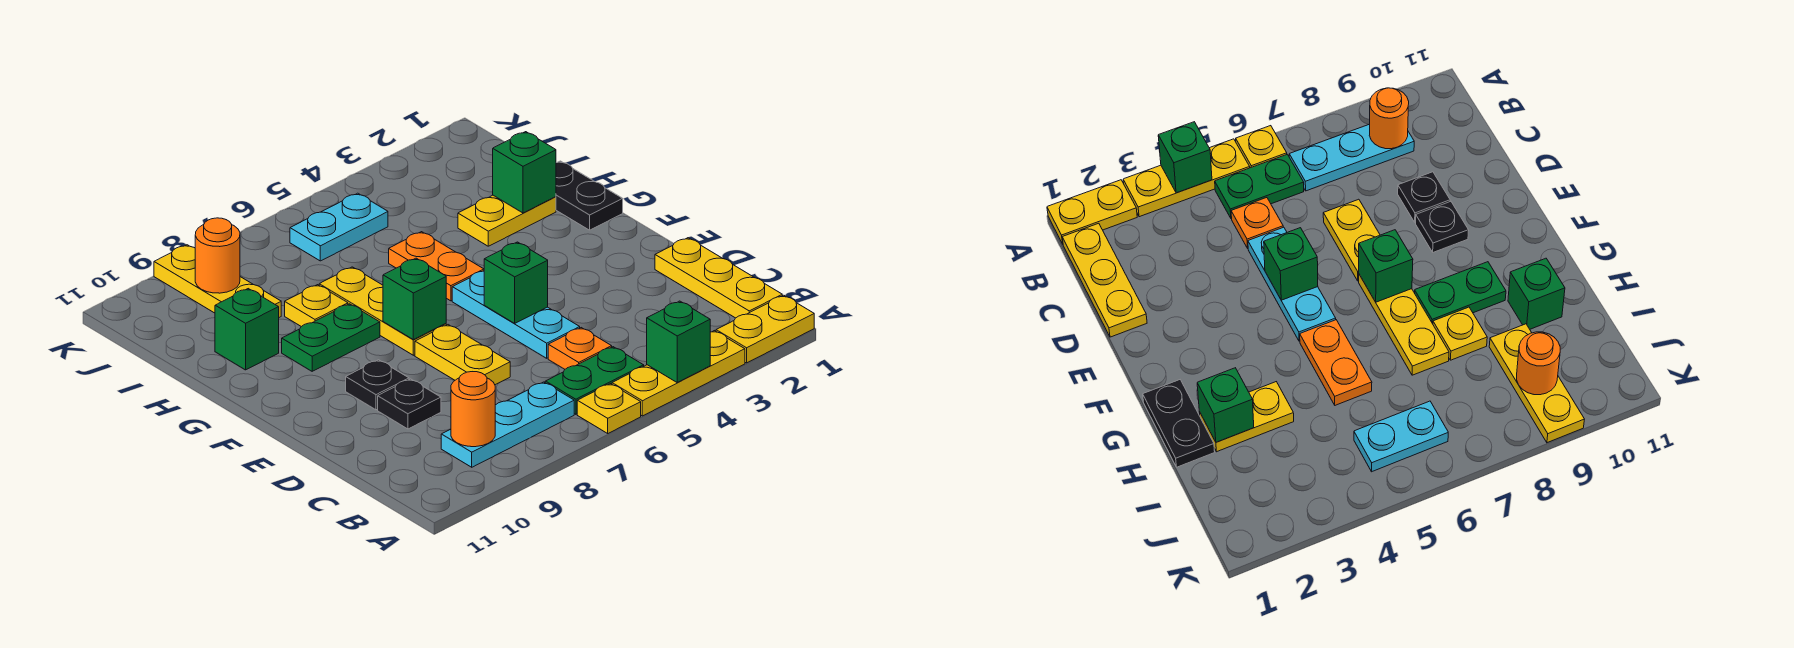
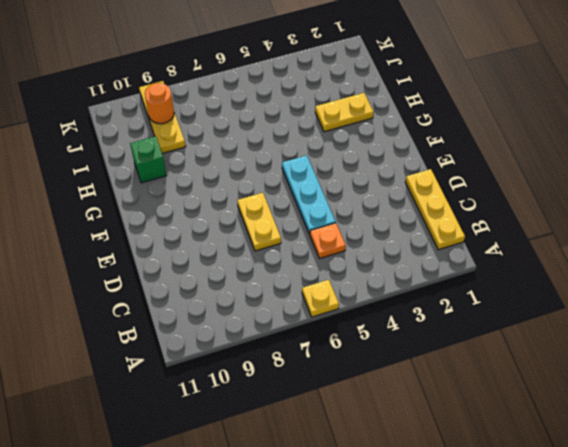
none -> yellow 1x2 plate [716,295,814,363]
none -> yellow 1x3 plate [612,331,745,416]
none -> green 1x2 plate [545,347,644,414]

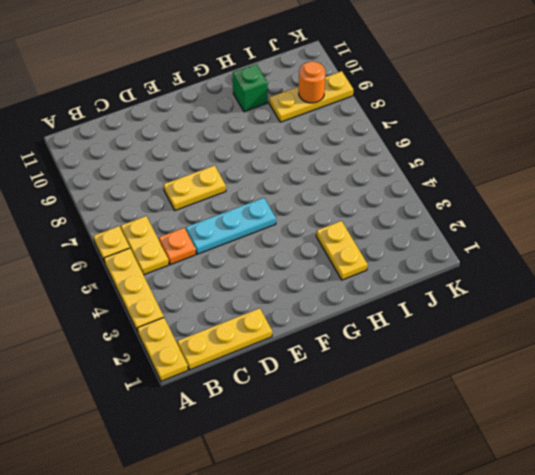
yellow 1x2 plate [121,216,169,275] -> green 1x2 plate [545,347,644,414]
none -> cyan 1x3 plate [441,382,574,467]
none -> black 1x1 plate [378,379,441,429]
none -> black 1x1 plate [346,360,409,410]

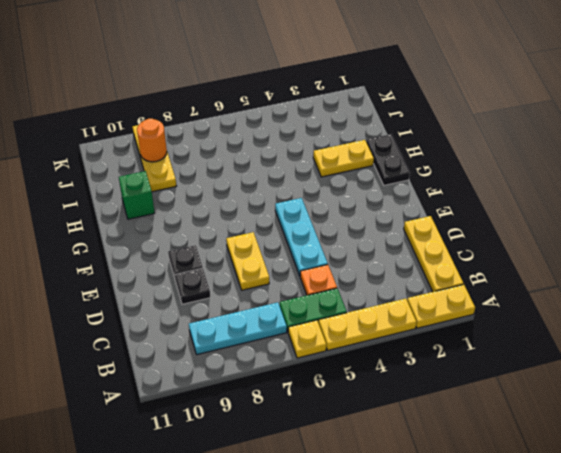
none -> yellow 1x3 plate [319,267,446,355]
none -> orange 1x2 plate [389,232,484,301]
none -> green 1x2 plate [282,304,380,371]

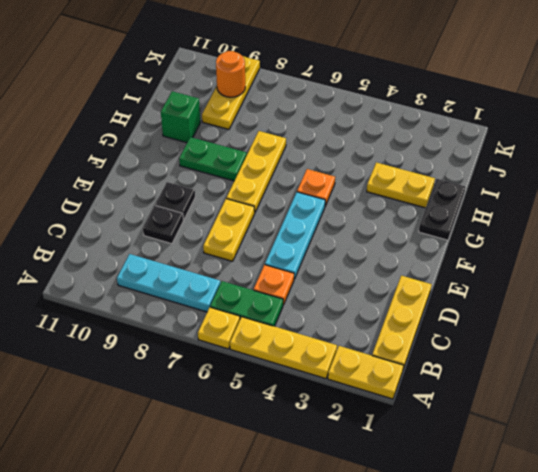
orange 1x1 plate [297,169,335,206] -> orange 1x2 plate [389,232,484,301]
none -> yellow 1x1 plate [285,285,348,327]
none -> cyan 1x2 plate [290,193,388,261]
none -> green 1x1 brick [647,301,710,382]

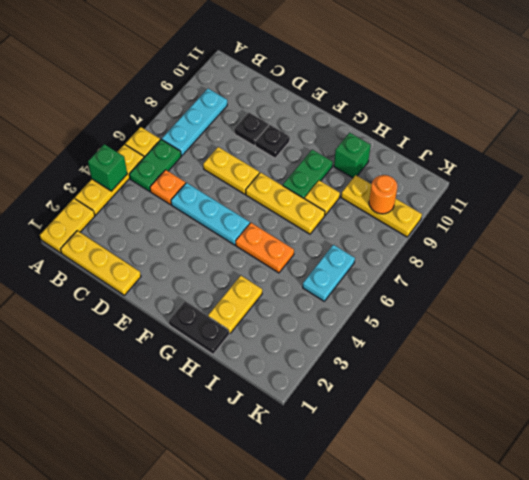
none -> orange 1x1 round brick [451,372,495,447]
none -> green 1x1 brick [484,242,548,324]
none -> green 1x1 brick [383,258,446,340]

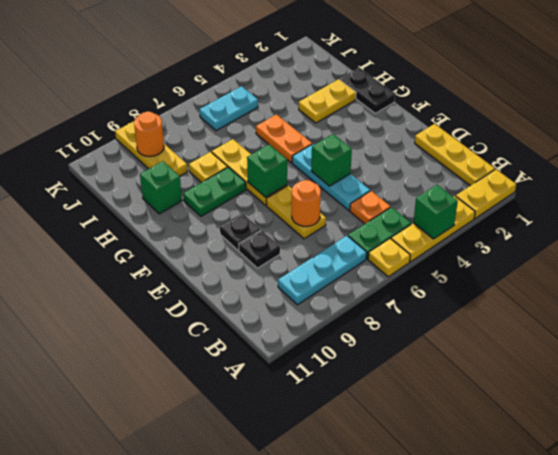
orange 1x1 round brick [292,180,321,226] -> orange 1x1 round brick moved to [451,372,495,447]
none -> green 1x1 brick [493,132,556,213]

